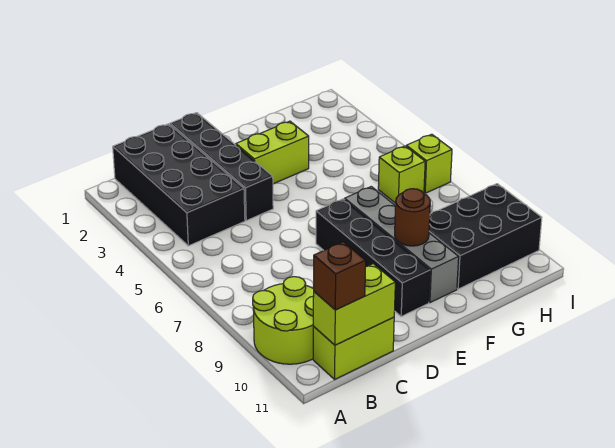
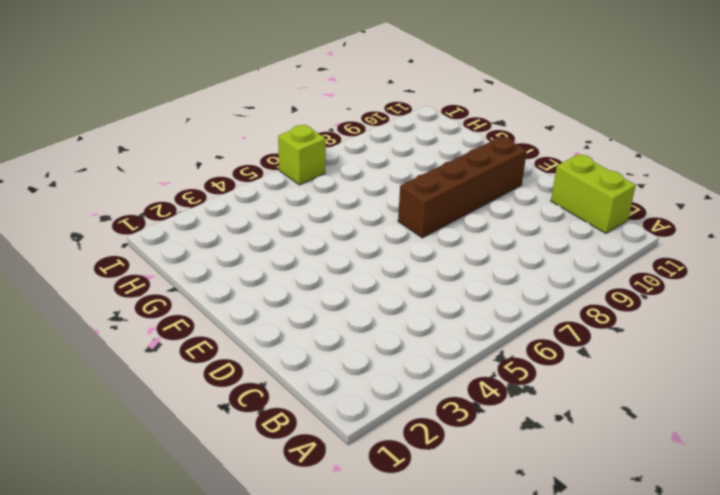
brown 1x4 brick [398,136,527,238] -> black 1x4 brick [316,199,430,316]
none -> lime 2x2 round brick [253,277,314,364]
none -> black 2x4 brick [113,124,245,246]
none -> black 1x4 brick [170,113,273,221]

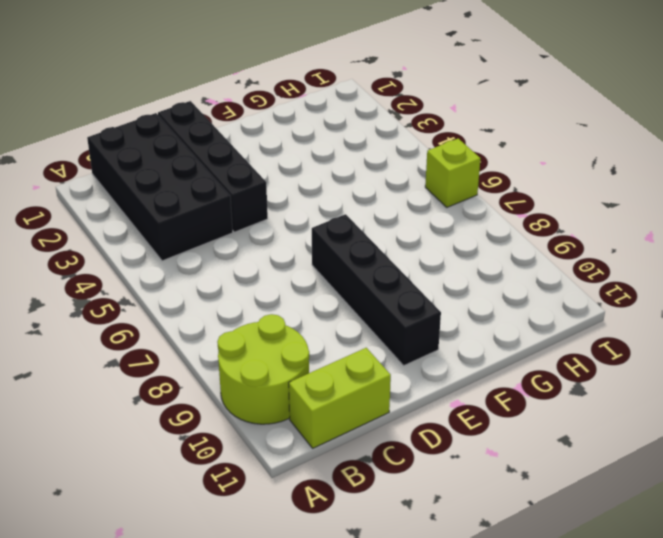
none -> lime 1x2 brick [236,121,309,184]
none -> grey 1x4 brick [345,187,459,303]
none -> black 2x3 brick [429,184,542,289]

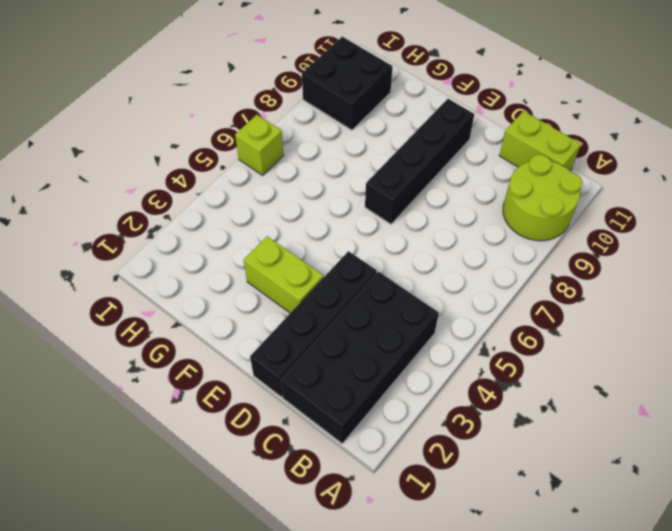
black 2x2 brick [302,37,393,130] -> black 2x3 brick [429,184,542,289]
none -> grey 1x4 brick [345,187,459,303]
none -> lime 1x1 brick [378,146,425,203]
none -> lime 1x2 brick [313,264,395,345]

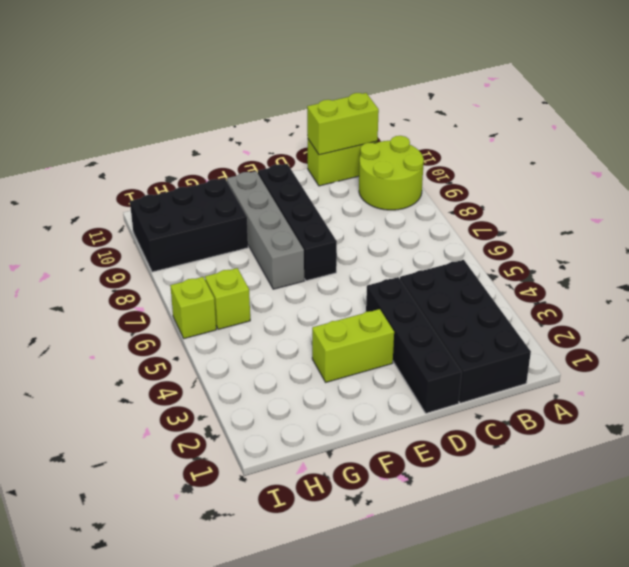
none -> brown 1x1 round brick [395,189,430,246]
none -> brown 1x1 brick [314,242,366,310]

